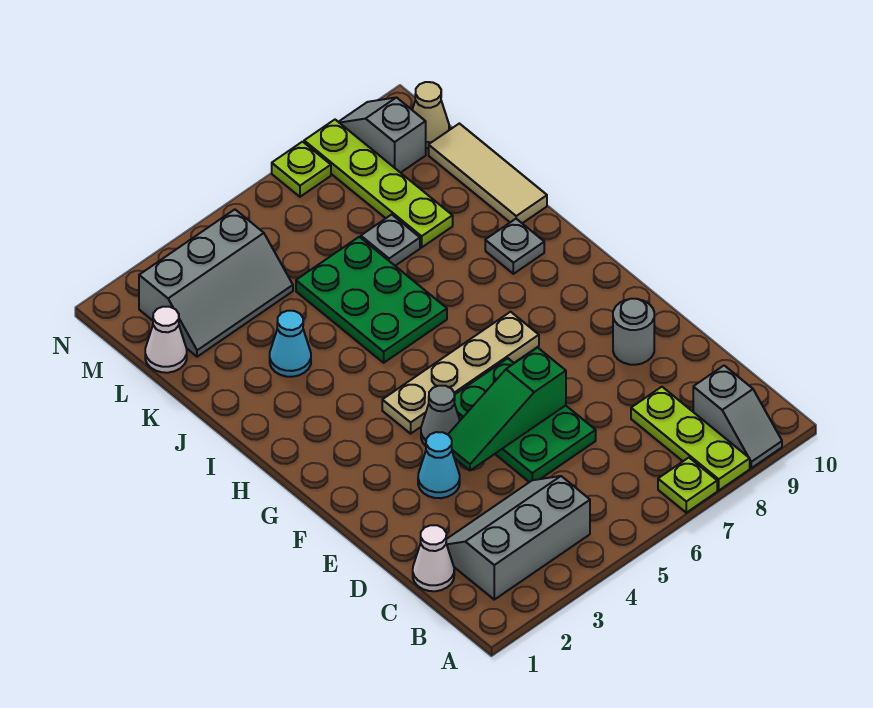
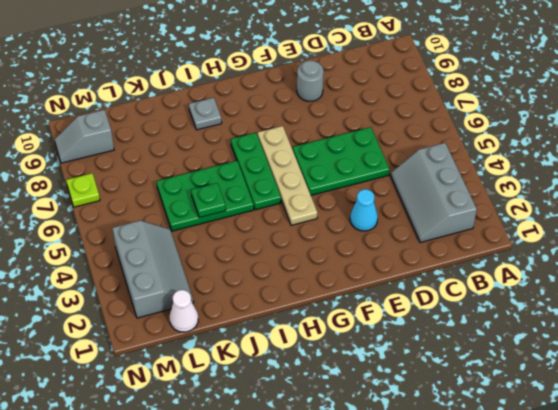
green 1x3 plate [231,133,281,210] -> none
green 1x1 plate [191,183,226,218] -> none
none -> lime 1x1 plate [658,458,717,513]
none -> lime 1x3 plate [631,387,750,490]
none -> grey 1x2 slope [693,366,782,468]

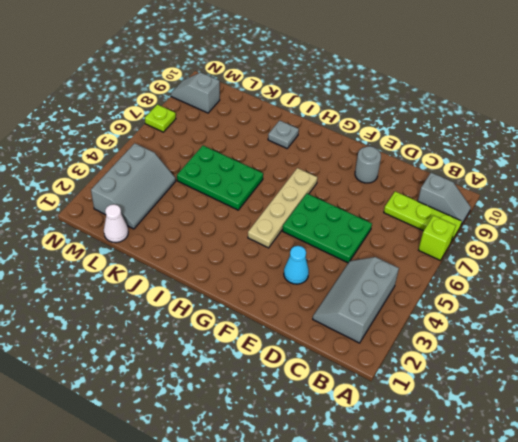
lime 1x1 brick [419,216,456,261] -> lime 1x1 plate [658,458,717,513]
none -> white 1x1 cone [413,525,454,591]
none -> grey 1x1 cone [421,386,460,446]
none -> cyan 1x1 cone [270,311,311,377]

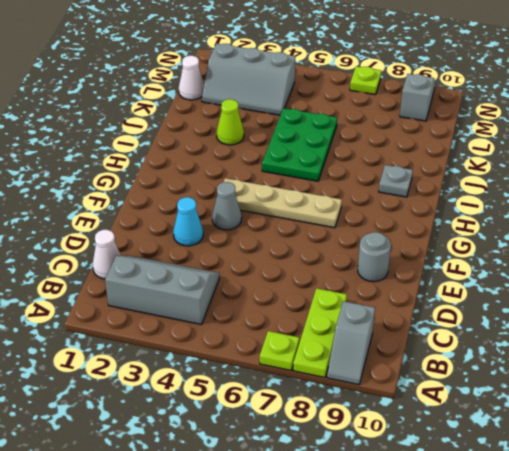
lime 1x1 cone [217,99,244,145] -> cyan 1x1 cone [270,311,311,377]
none -> green 2x3 plate [454,358,596,482]
none -> tan 1x3 tile [429,123,547,223]
none -> grey 1x1 plate [361,215,420,266]

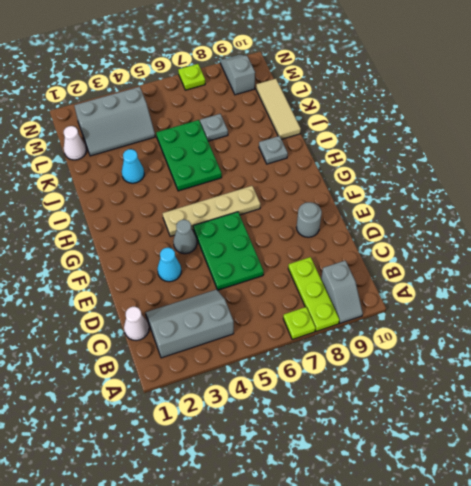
none -> lime 1x4 plate [304,120,453,247]
none -> tan 1x1 cone [412,82,449,148]
none -> green 1x3 slope [448,347,566,471]

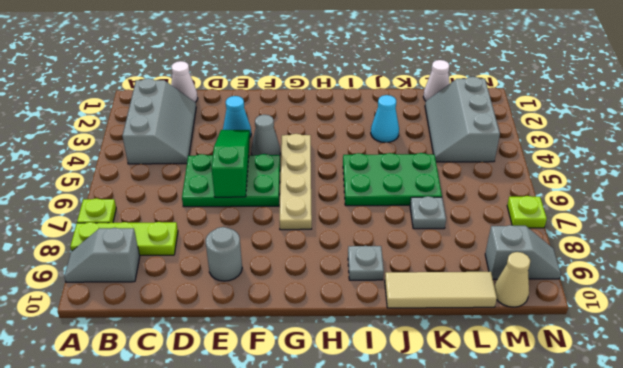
none -> lime 1x4 plate [304,120,453,247]

